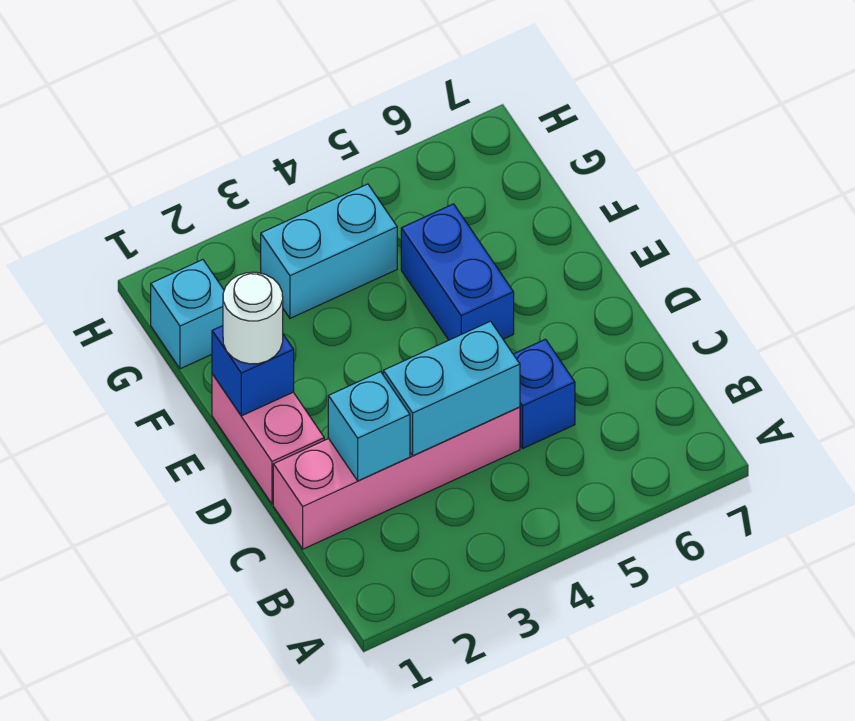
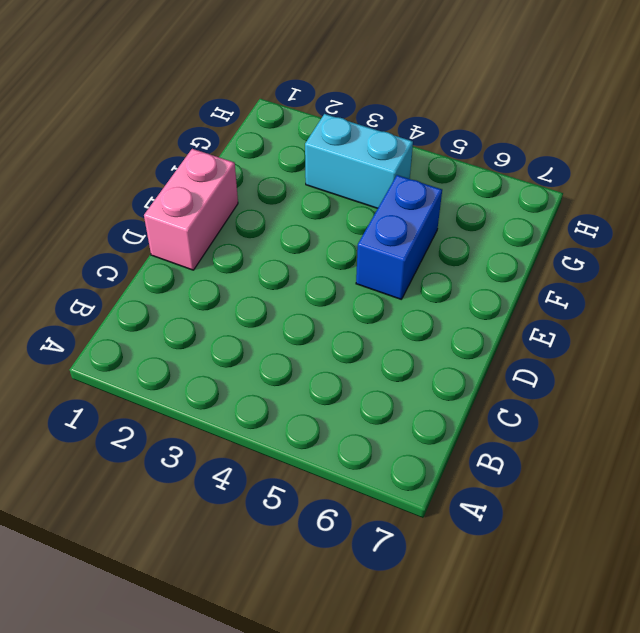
none -> pink 1x4 brick [273,407,520,549]
none -> blue 1x1 brick [513,339,575,448]

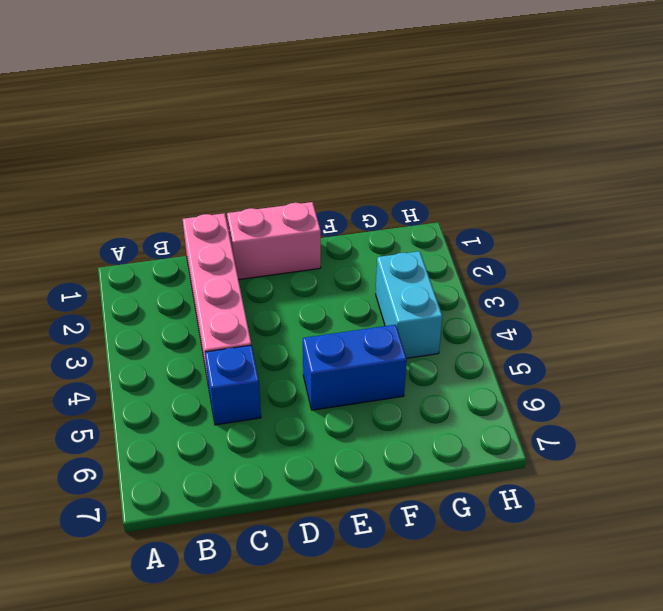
none -> cyan 1x1 brick [151,260,224,369]
none -> cyan 1x1 brick [328,372,410,481]

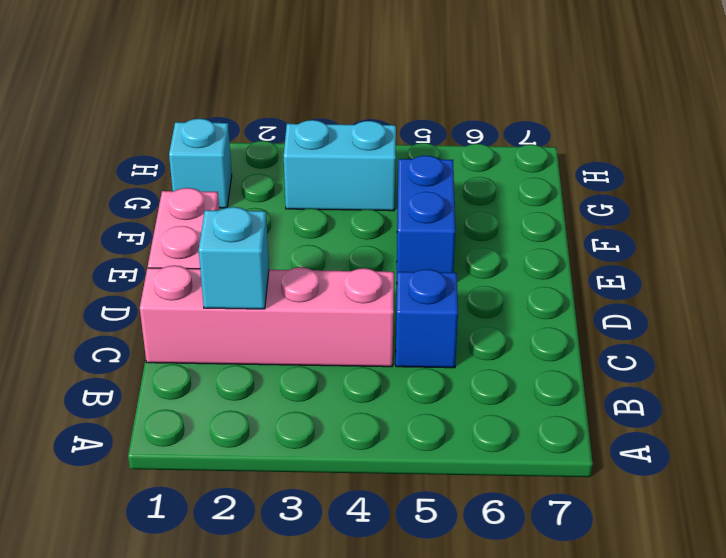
none -> cyan 1x2 brick [383,321,520,456]
none -> blue 1x1 brick [212,326,294,416]

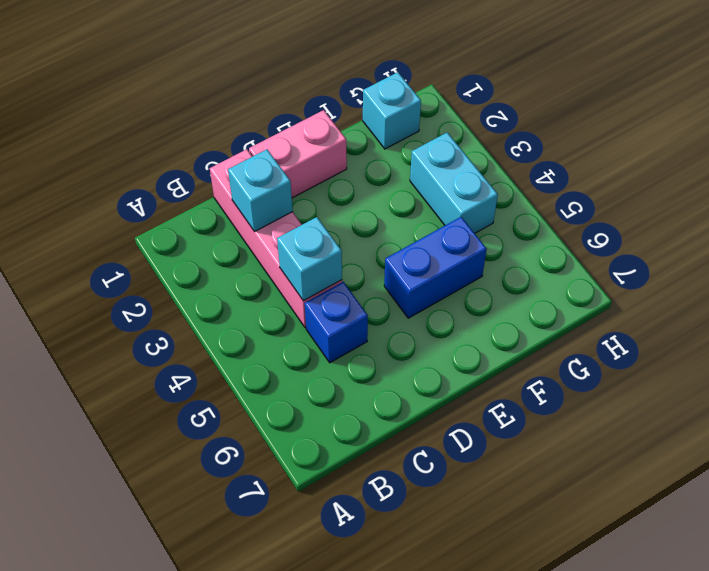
cyan 1x1 brick [277,217,342,301] -> cyan 1x2 brick [383,321,520,456]
none -> blue 1x1 brick [212,326,294,416]
none -> white 1x1 round brick [223,272,283,364]

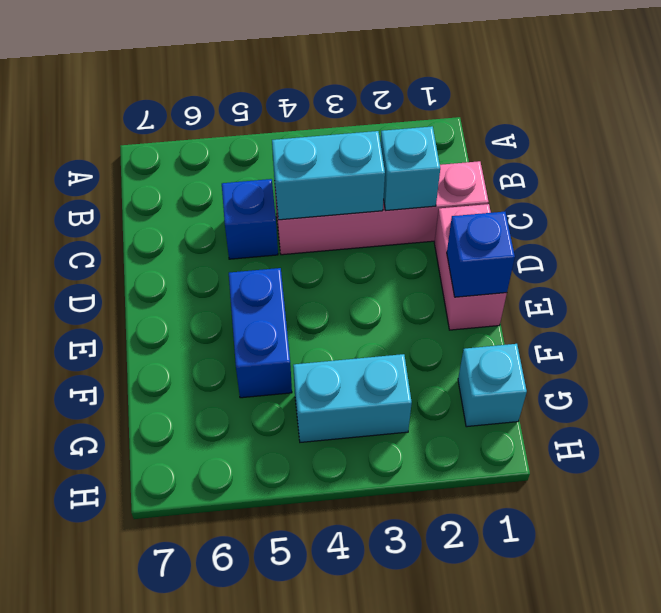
none -> white 1x1 round brick [223,272,283,364]

